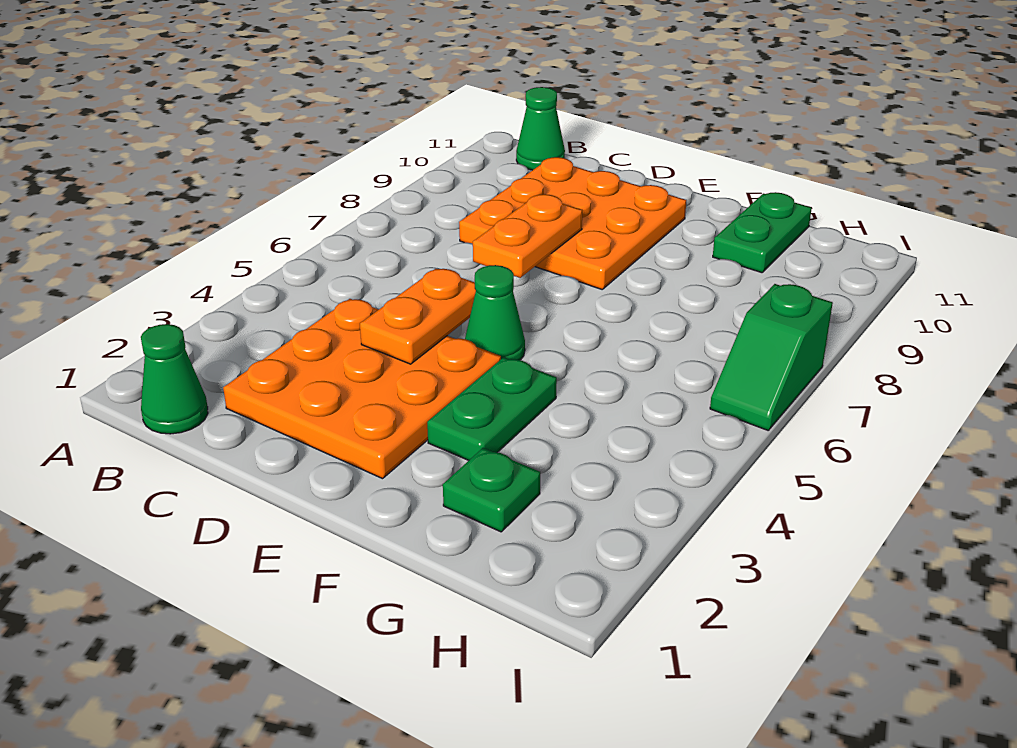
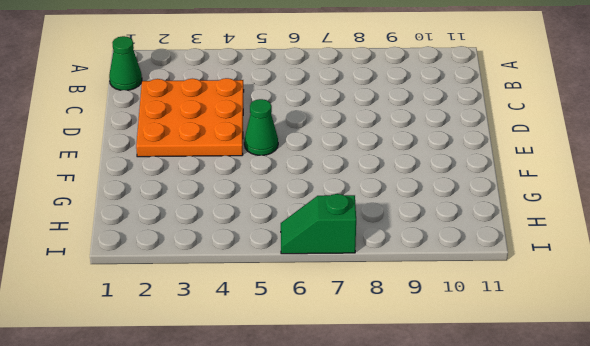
none -> green 1x1 cone [516,87,565,170]
none -> orange 3x3 plate [459,157,686,289]

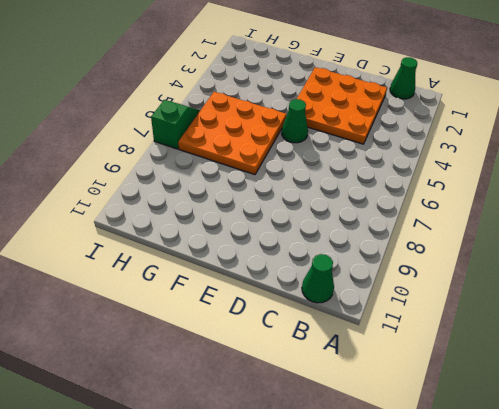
orange 3x3 plate [178,92,286,175] -> orange 3x3 plate moved to [459,157,686,289]
none -> green 1x2 plate [427,357,557,461]
none -> green 1x1 plate [443,448,540,532]

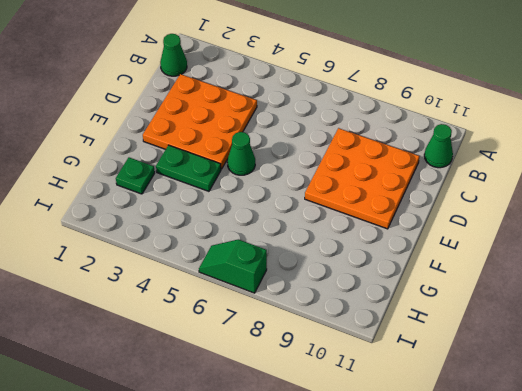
none -> green 1x2 plate [713,192,812,273]
none -> orange 1x2 plate [360,269,476,364]

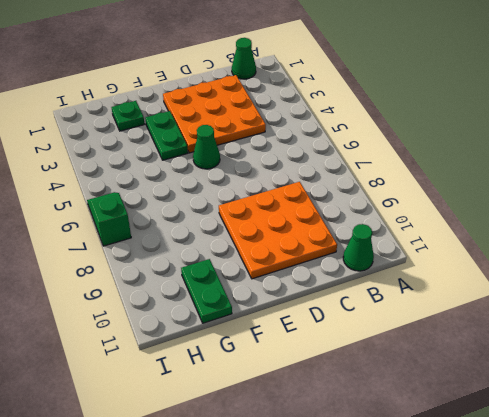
none -> orange 1x2 plate [360,269,476,364]
none -> orange 1x2 plate [473,194,583,278]

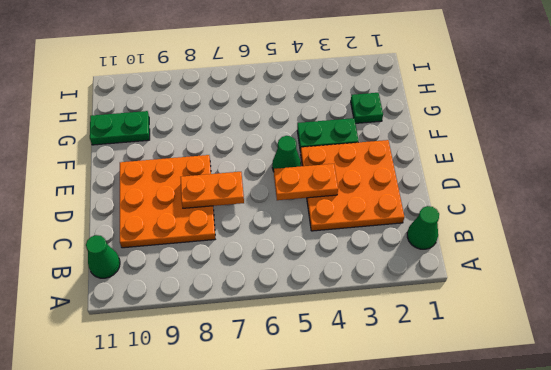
none -> green 1x2 slope [710,284,833,430]

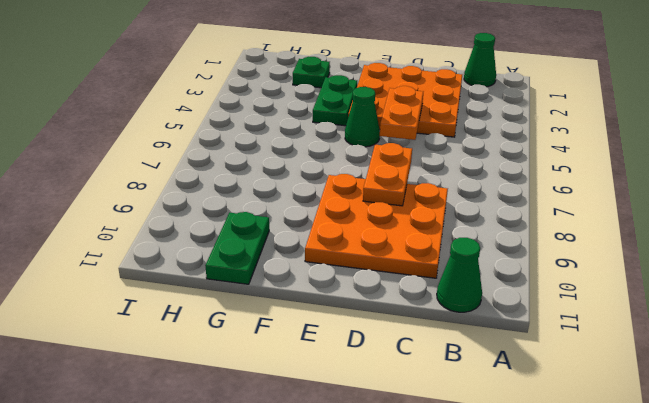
none -> green 1x2 slope [710,284,833,430]

